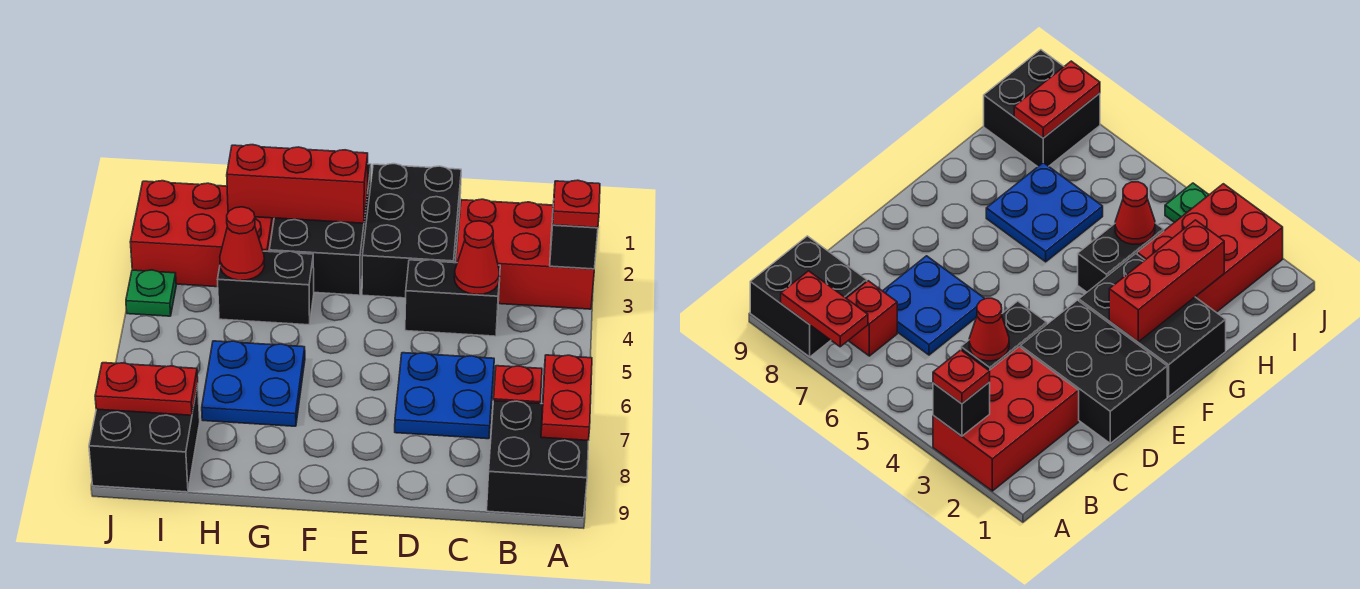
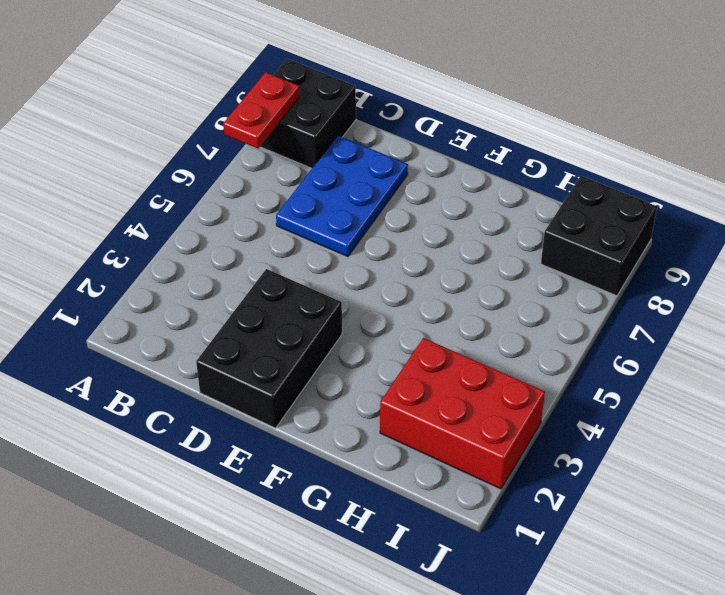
blue 2x3 plate [276,136,408,257] -> blue 2x2 plate [395,353,494,439]
none -> red 2x3 brick [456,199,594,309]
none -> red 1x1 brick [494,366,542,404]
none -> black 1x2 brick [405,260,500,336]

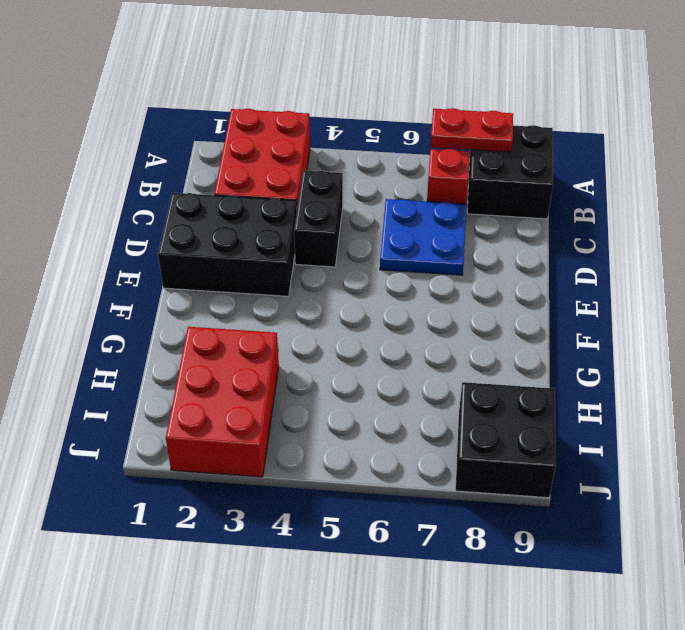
none -> black 2x3 brick [269,164,371,295]
none -> black 1x2 brick [218,251,314,325]
none -> blue 2x2 plate [202,341,305,426]

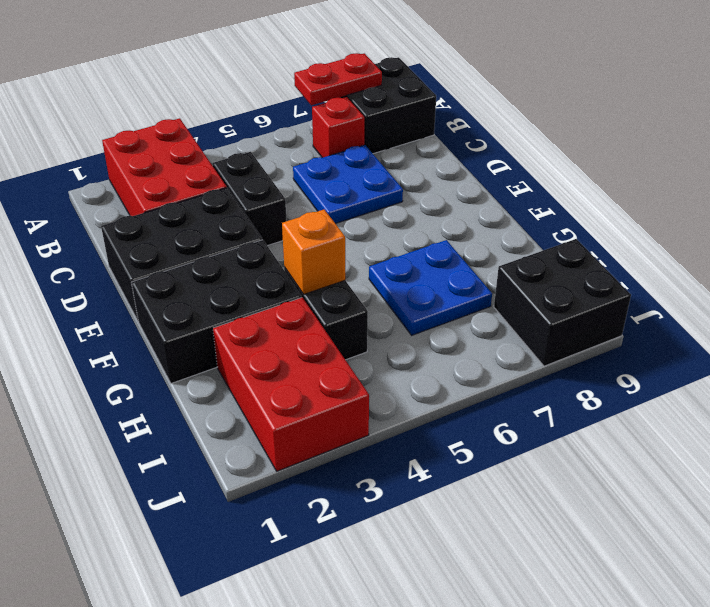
orange 1x1 brick [282,210,345,294] -> none
none -> green 1x1 plate [126,270,176,316]
none -> black 1x1 brick [550,204,598,269]
none -> red 1x1 cone [454,221,500,295]

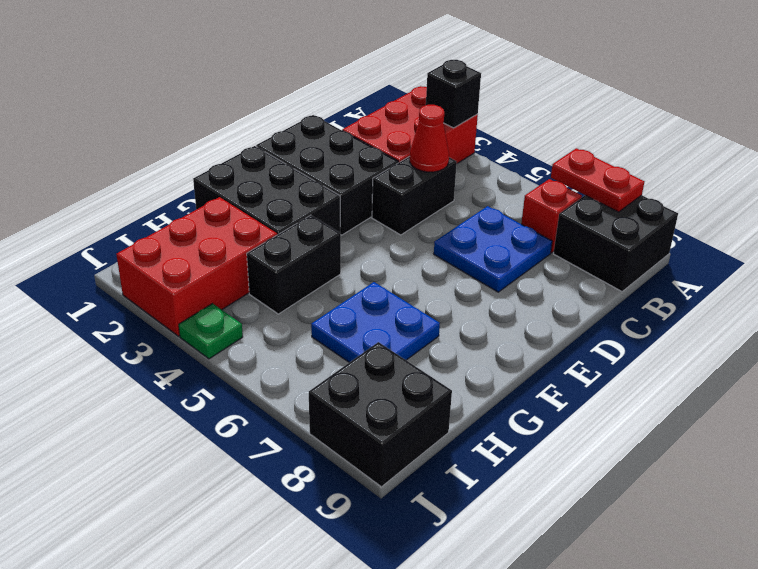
none -> red 1x3 brick [227,145,368,223]
none -> red 1x1 cone [220,207,265,280]
none -> red 1x2 plate [95,363,198,415]

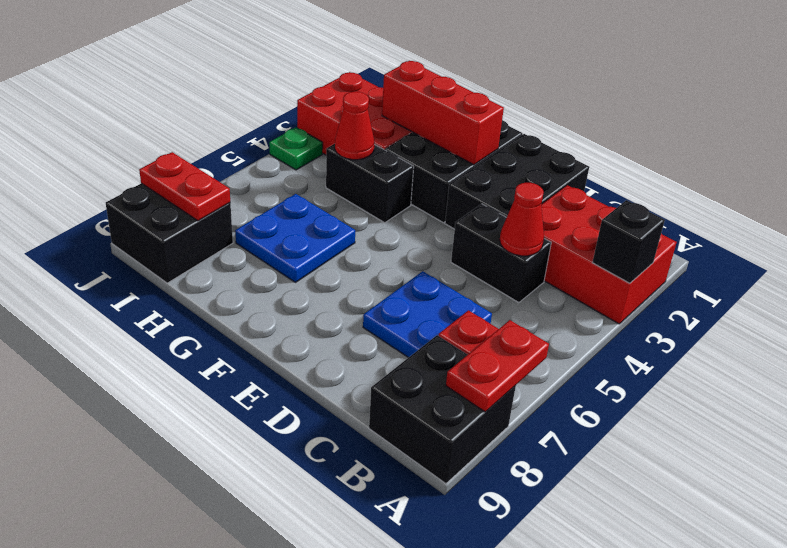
none -> red 1x1 plate [553,180,600,228]

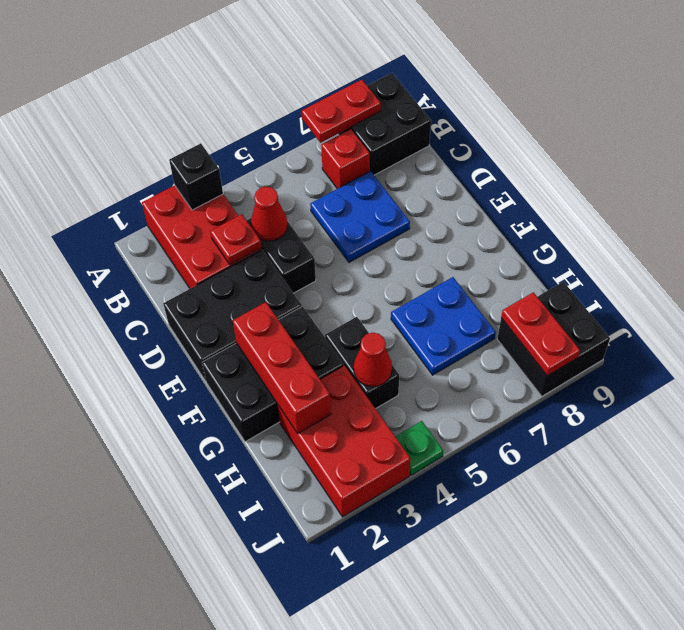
red 1x1 plate [210,214,261,265] -> red 1x1 plate moved to [553,180,600,228]

